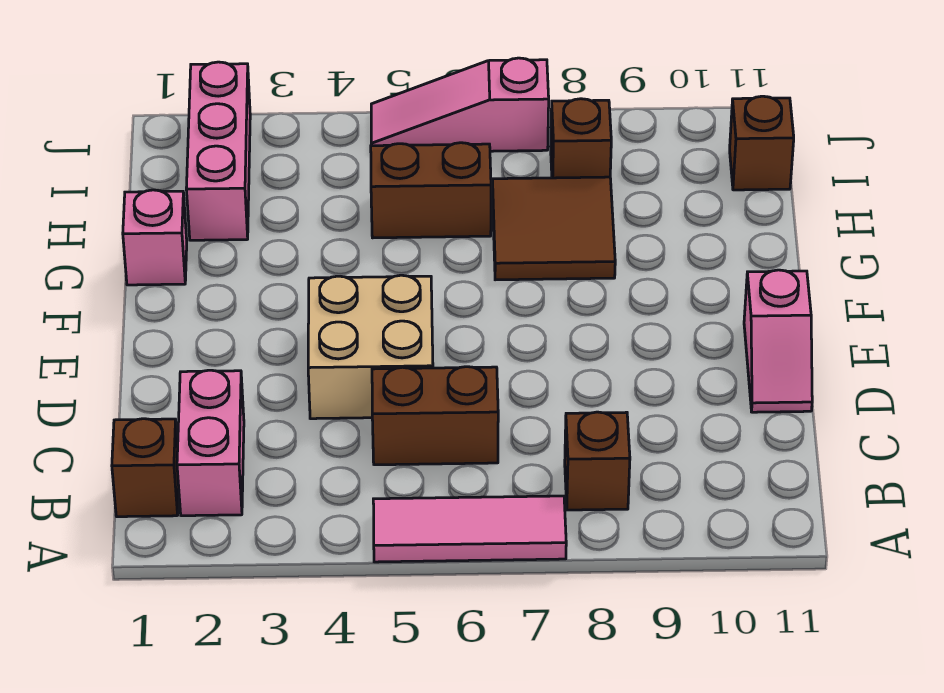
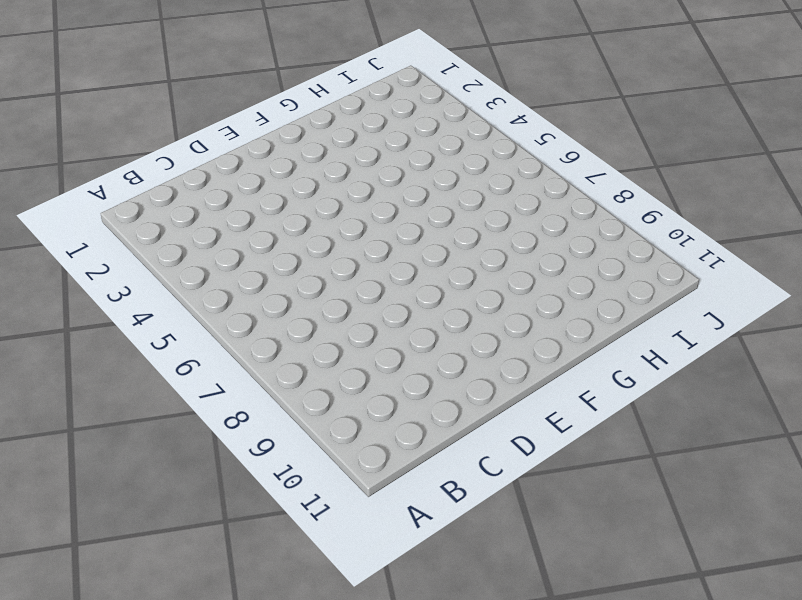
none -> pink 1x3 tile [373,496,566,562]
none -> brown 1x1 brick [112,419,179,517]
none -> pink 1x2 brick [177,370,244,516]

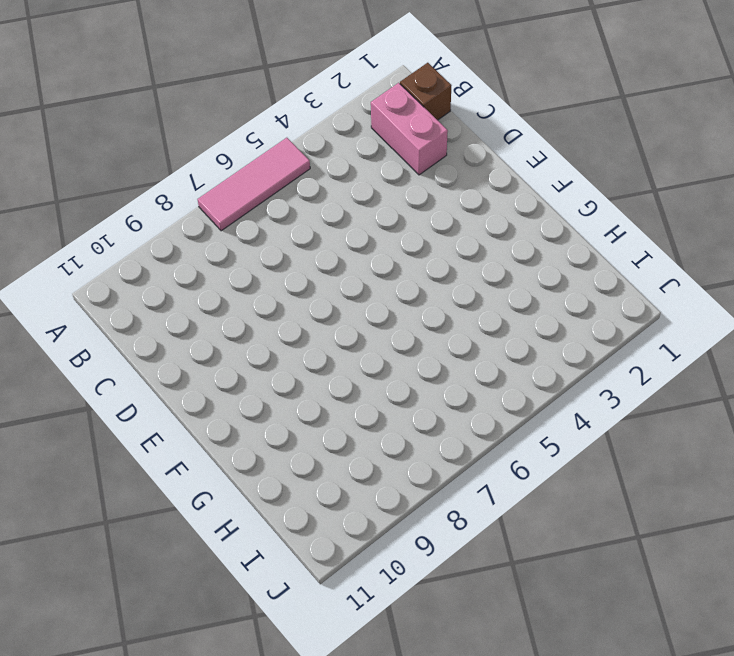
none -> brown 1x1 brick [565,412,630,510]
none -> brown 1x2 brick [372,367,498,465]
none -> tan 2x2 brick [308,275,433,419]

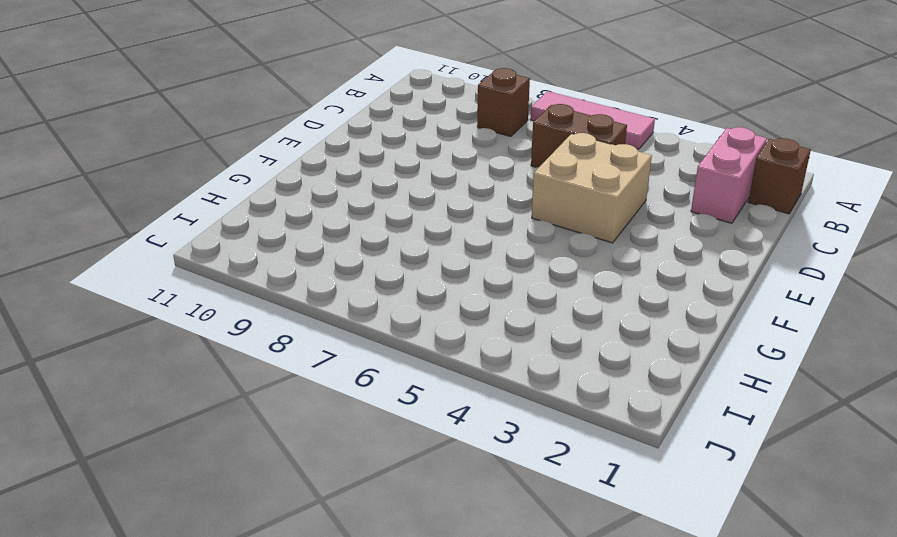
none -> pink 1x2 slope [744,270,812,412]
none -> pink 1x1 brick [123,190,187,285]
none -> brown 2x2 tile [492,177,615,280]

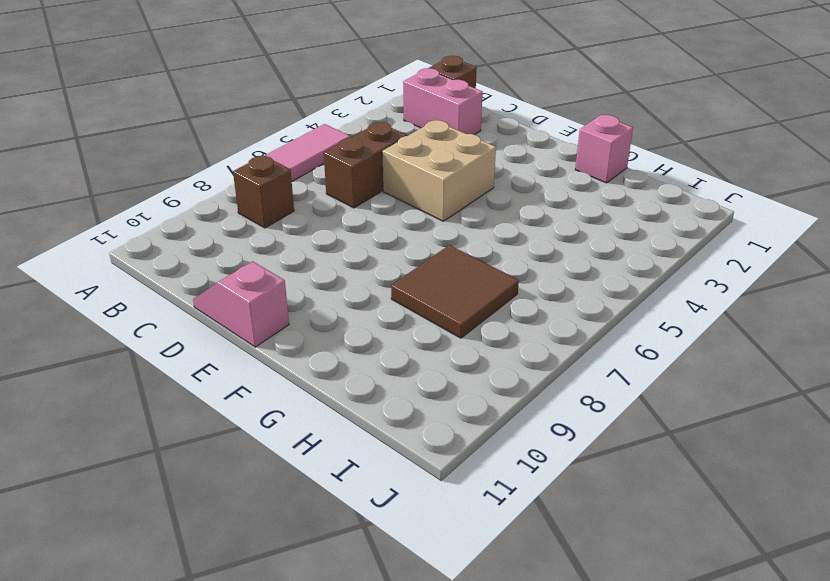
none -> pink 1x3 brick [186,62,250,240]
none -> brown 1x2 brick [371,143,491,238]
none -> brown 1x1 brick [551,99,611,178]

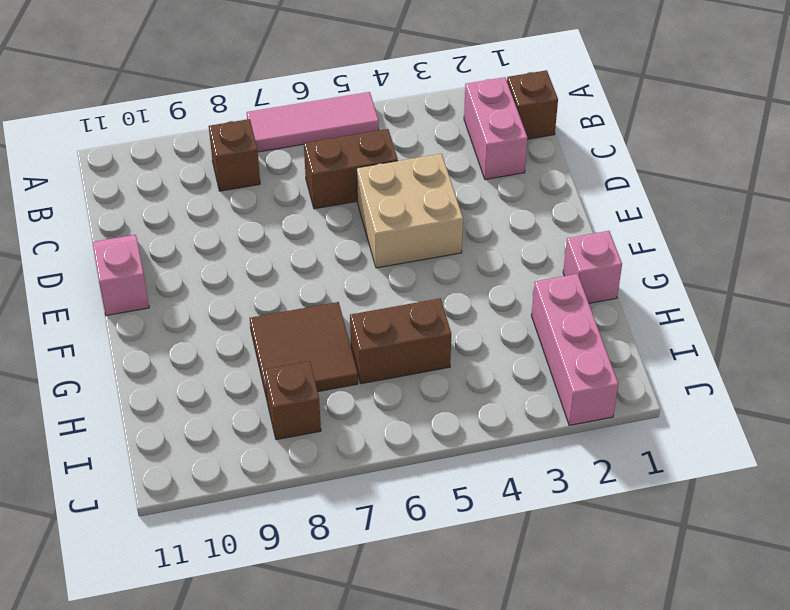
none -> brown 1x1 brick [730,96,794,190]
none -> pink 1x3 slope [371,58,549,151]

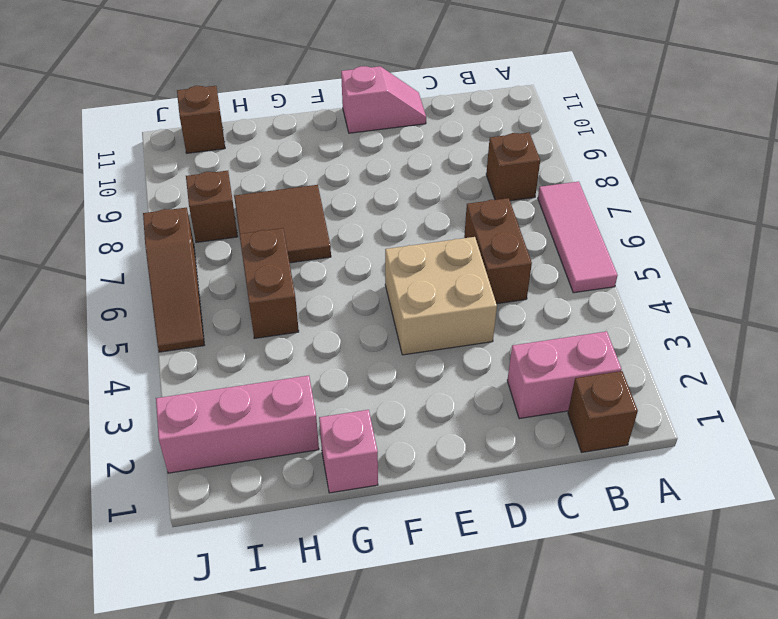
brown 1x3 slope [143,208,204,352] -> pink 1x3 slope [371,58,549,151]

